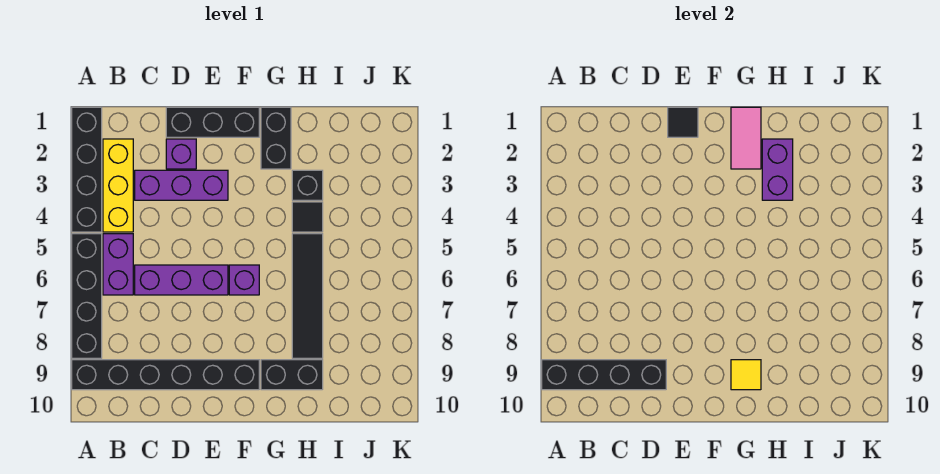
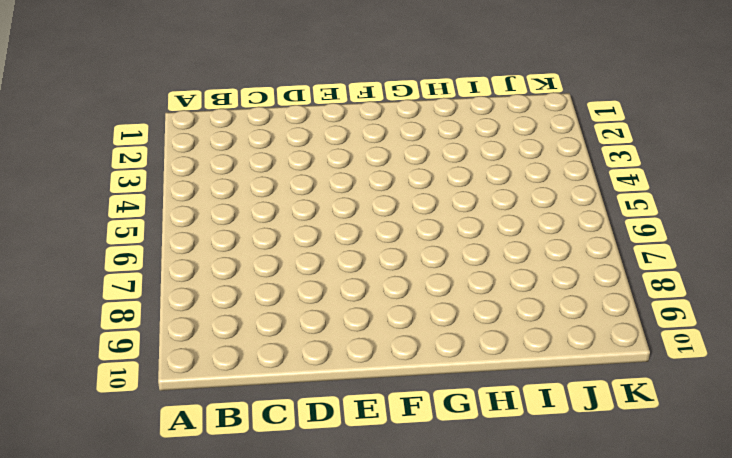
none -> black 1x4 brick [72,107,102,232]
none -> black 1x4 brick [72,234,102,358]
none -> black 1x6 brick [72,360,259,390]

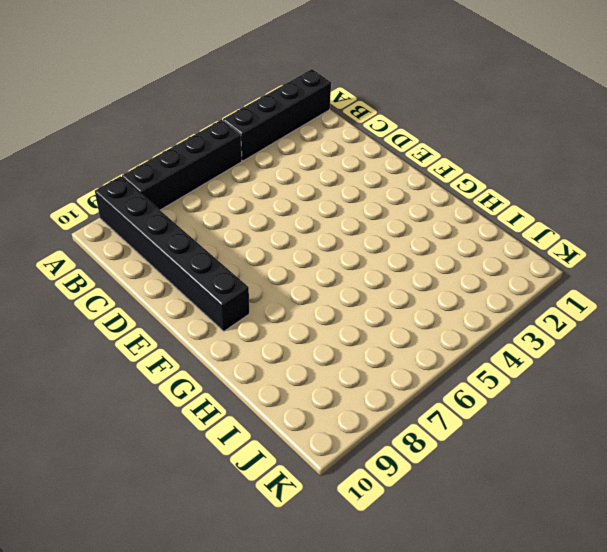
none -> yellow 1x3 brick [103,139,133,232]
none -> purple 1x2 brick [103,234,133,295]
none -> purple 1x3 brick [135,170,228,200]

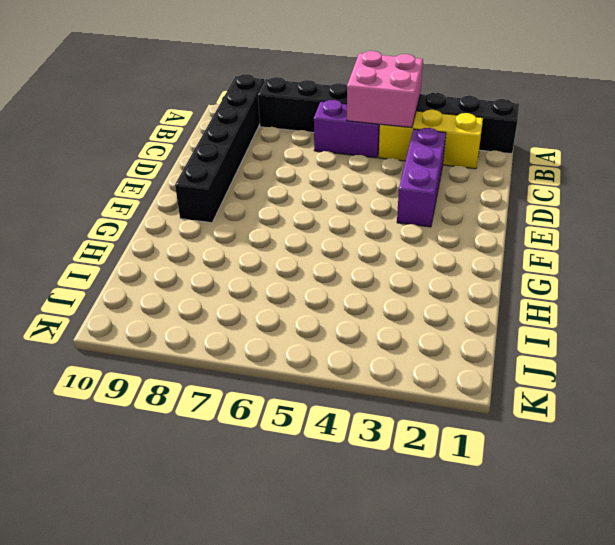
pink 2x2 brick [347,51,423,128] -> none
none -> purple 1x3 brick [135,265,228,295]
none -> black 1x3 brick [166,107,259,137]
none -> purple 1x1 brick [166,139,196,169]

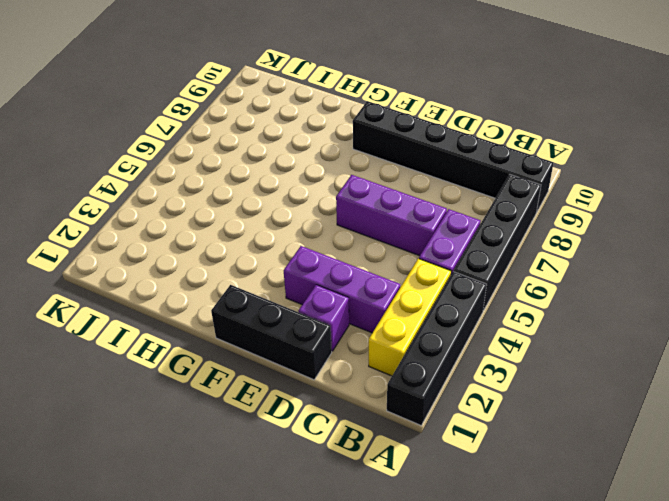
none -> purple 1x1 brick [229,265,259,295]
none -> black 1x2 brick [261,107,291,169]
none -> black 1x2 brick [261,360,323,390]

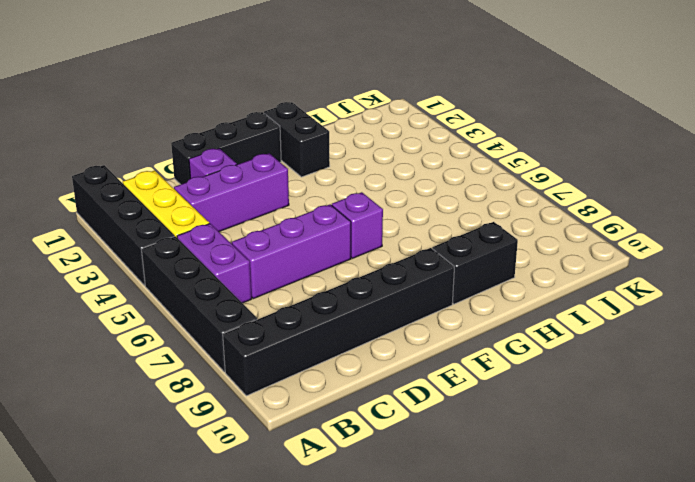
none -> black 1x1 brick [292,170,323,200]
none -> black 1x1 tile [292,202,323,232]
none -> black 1x4 tile [292,234,323,358]

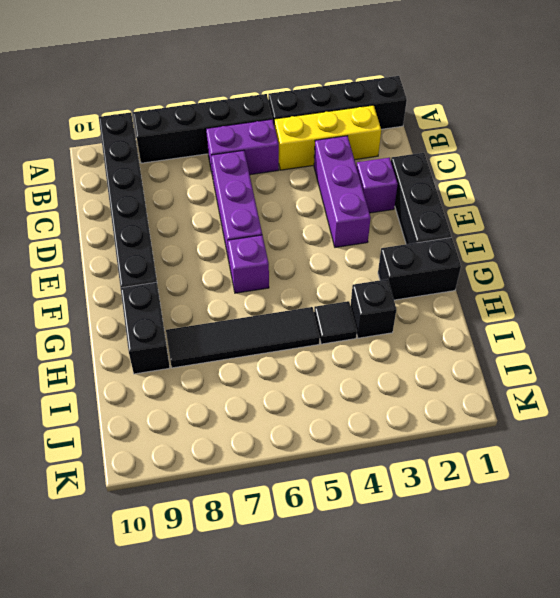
none -> black 1x4 brick [542,360,666,390]
none -> black 1x1 tile [668,107,698,137]
none -> pink 1x2 tile [731,107,761,169]

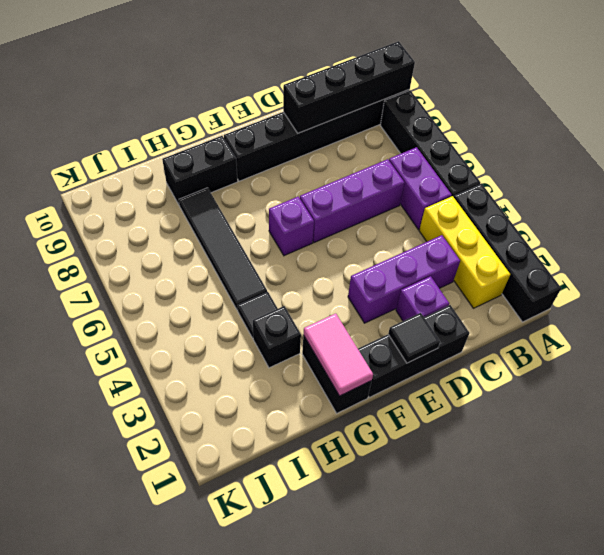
none -> yellow 1x1 tile [731,360,761,390]
none -> purple 1x2 brick [762,139,793,200]

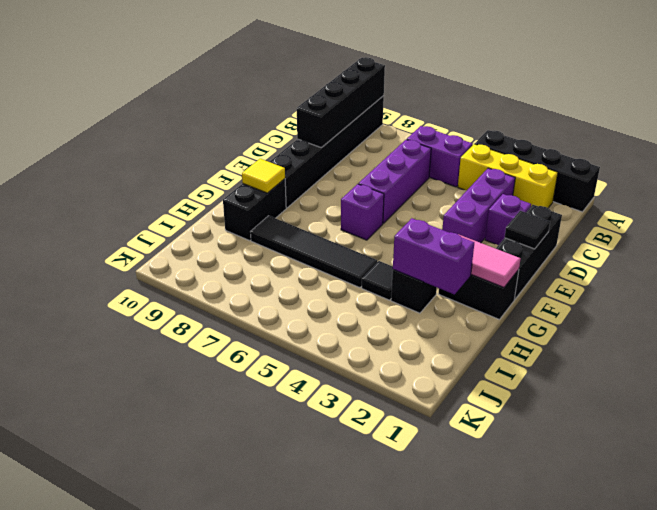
none -> black 1x4 brick [72,234,102,358]

